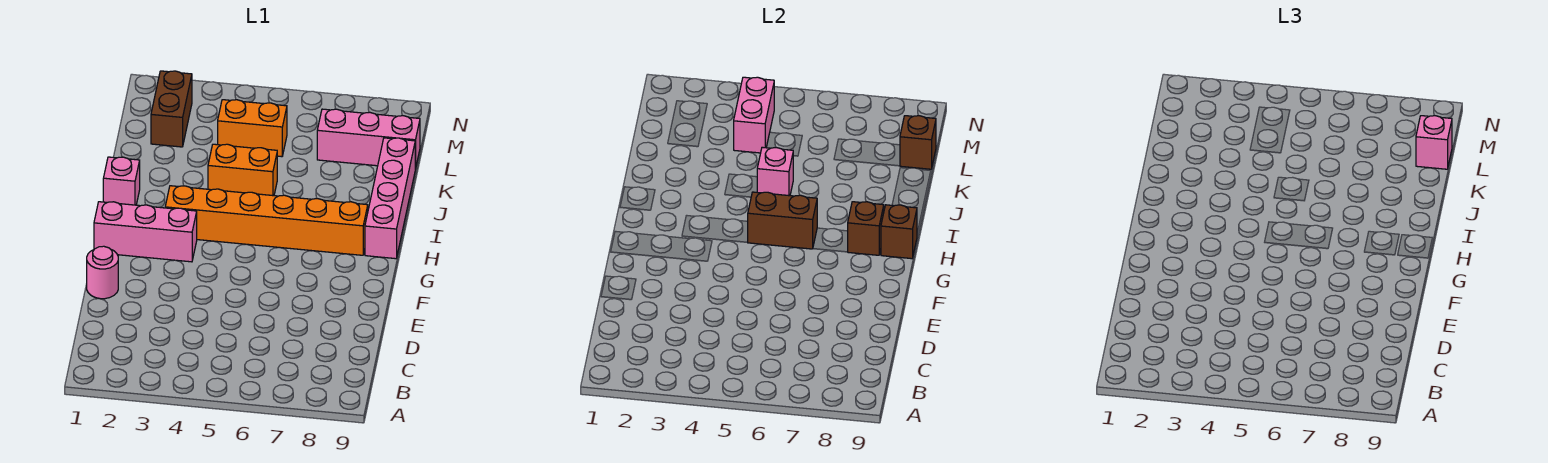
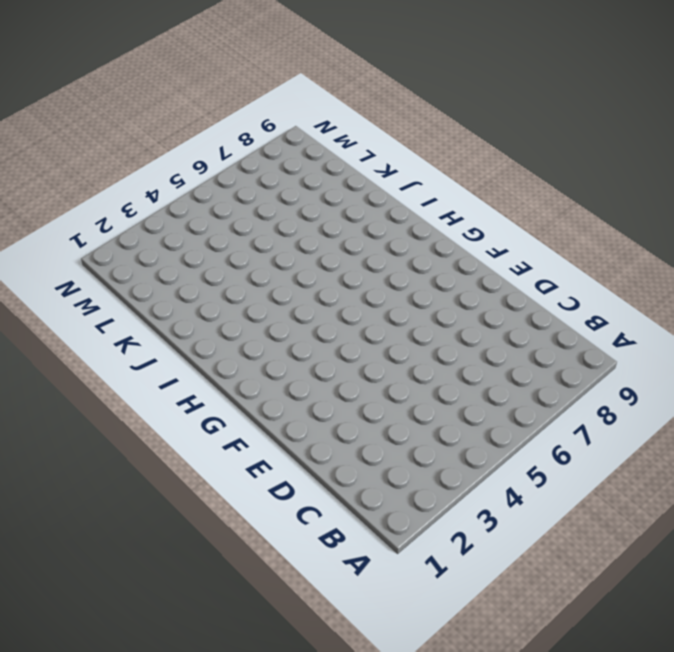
none -> pink 1x1 round brick [87,246,118,299]
none -> pink 1x3 brick [94,202,197,262]
none -> orange 1x6 brick [165,186,368,255]

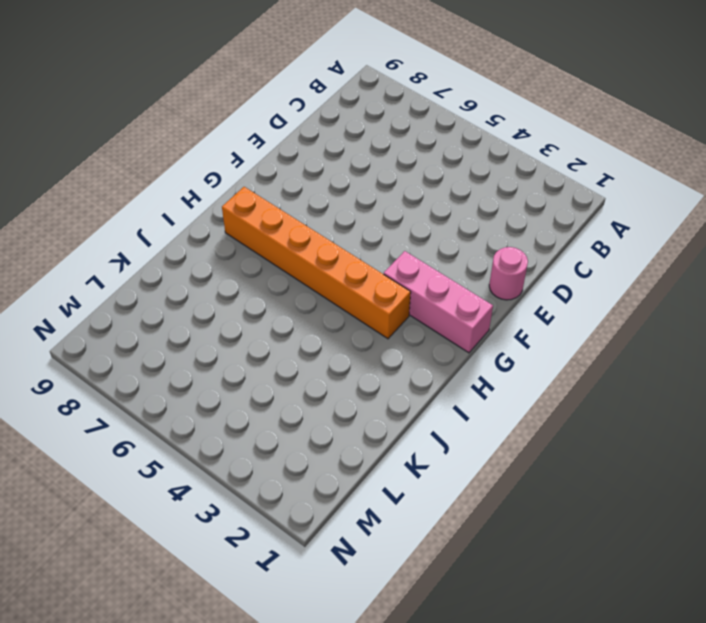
none -> pink 1x4 brick [365,138,415,259]
none -> pink 1x1 brick [103,157,140,205]
none -> orange 1x2 brick [208,144,277,196]

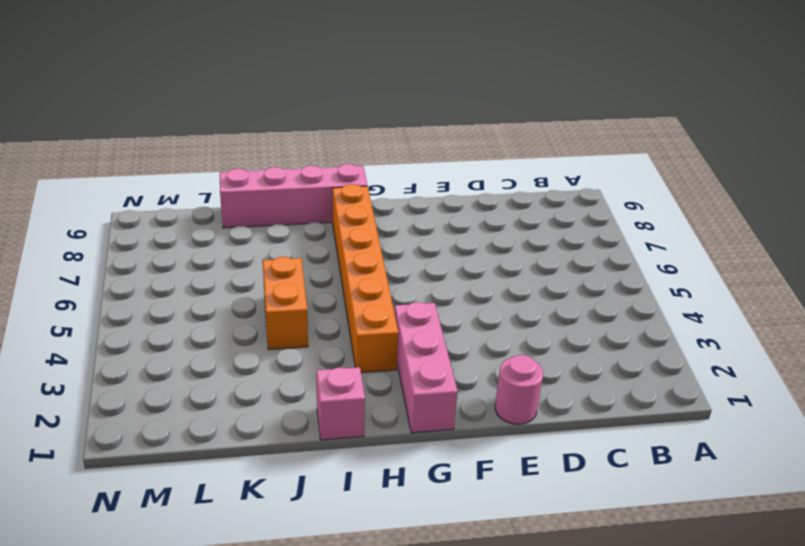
none -> brown 1x2 brick [151,71,192,147]
none -> orange 1x2 brick [218,100,287,157]
none -> pink 1x3 brick [317,109,420,169]

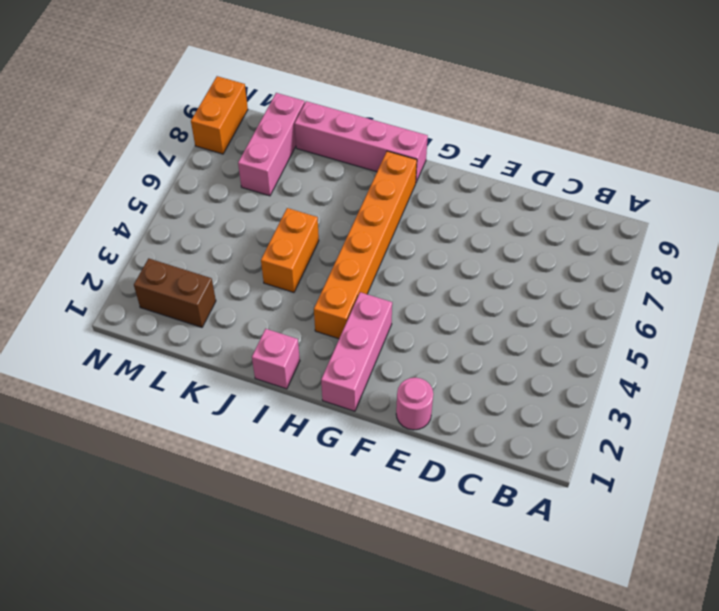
orange 1x2 brick [191,76,248,154] -> orange 1x2 brick moved to [218,100,287,157]
none -> brown 1x2 brick [747,192,817,249]
none -> brown 1x1 brick [848,202,884,255]
none -> brown 1x1 brick [881,205,917,259]

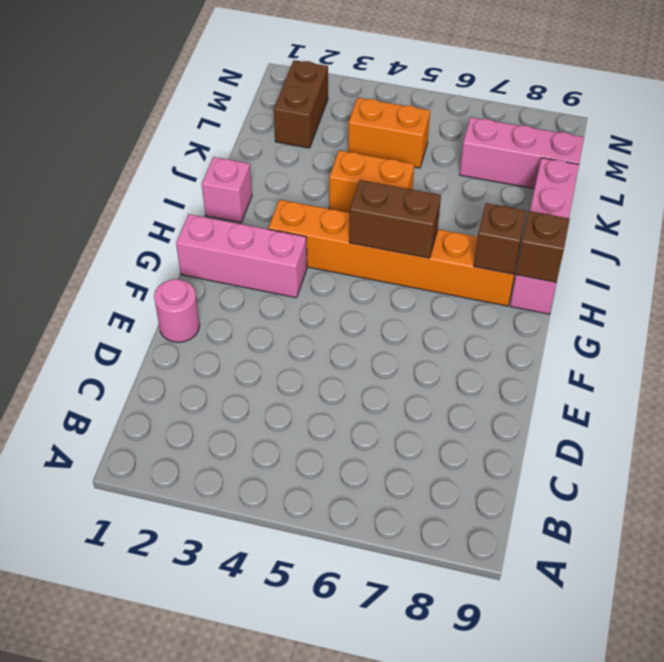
none -> pink 1x1 brick [757,147,793,196]
none -> pink 1x2 brick [734,77,774,153]
none -> brown 1x1 brick [900,116,936,169]

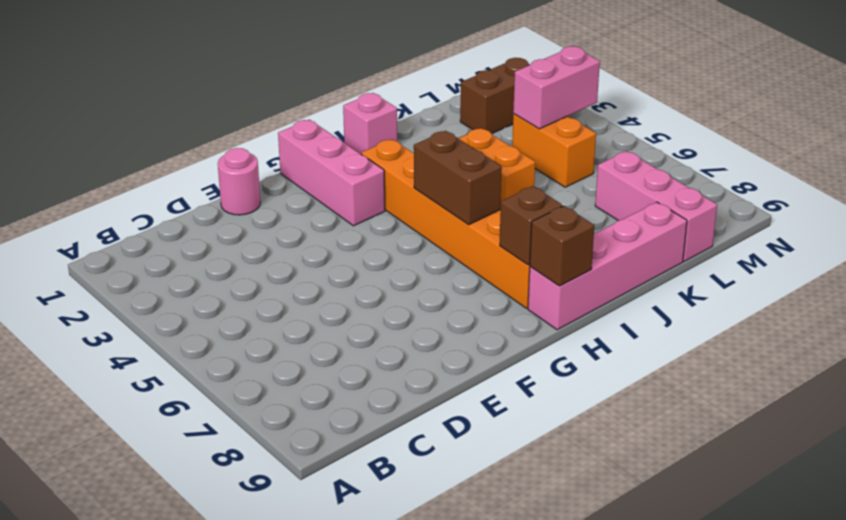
none -> pink 1x1 brick [757,147,793,196]
none -> brown 1x1 brick [900,116,936,169]
none -> pink 1x1 brick [1416,116,1452,169]

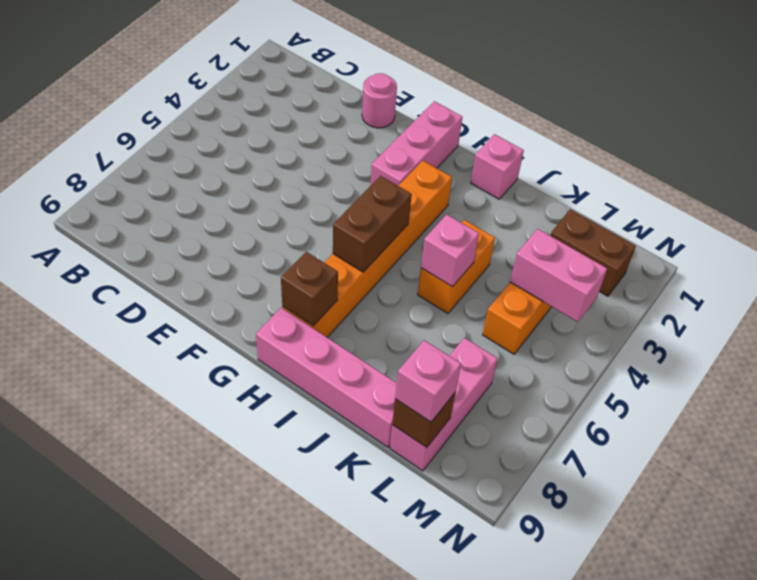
none -> brown 1x1 brick [881,205,917,259]

